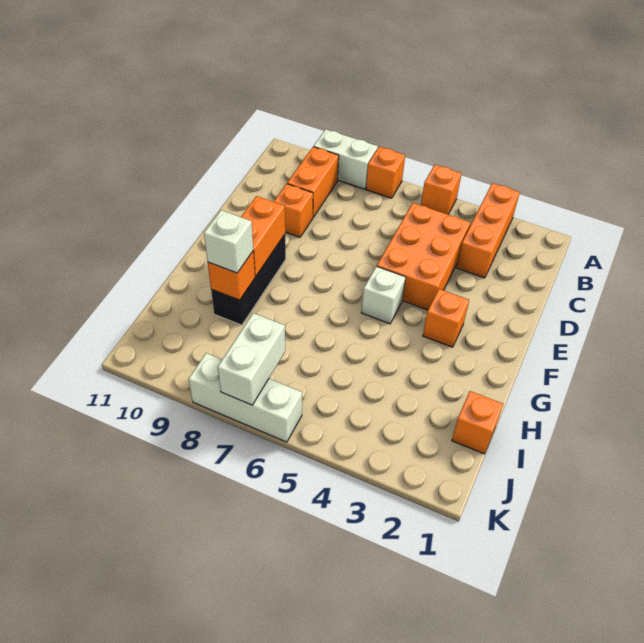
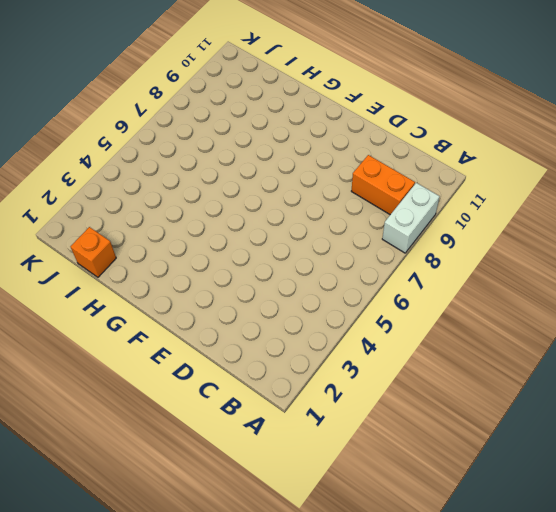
none -> orange 1x3 brick [457,183,520,278]
none -> orange 1x1 brick [421,165,462,214]
none -> orange 1x1 brick [366,147,405,198]

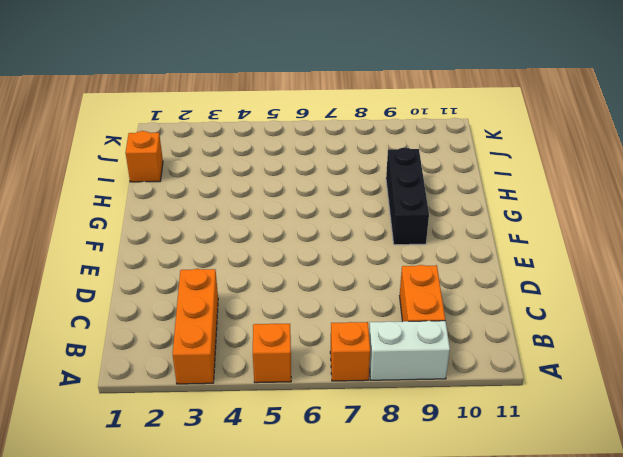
none -> orange 2x3 brick [377,203,470,310]
none -> orange 1x1 brick [274,184,313,237]
none -> orange 1x1 brick [423,289,469,347]

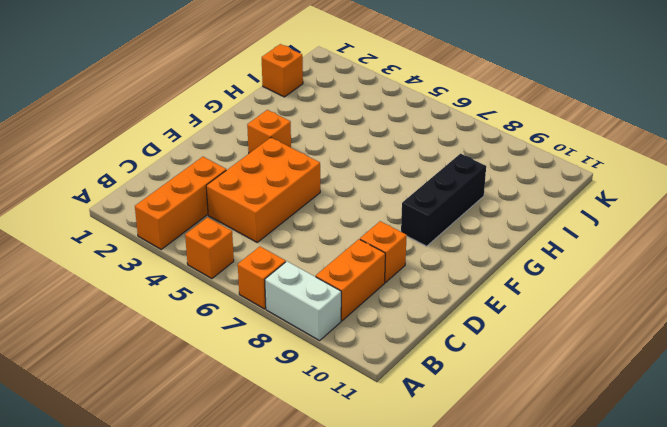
none -> white 1x1 brick [361,266,406,324]
none -> white 1x3 brick [189,353,302,442]
none -> orange 1x2 brick [241,196,285,276]

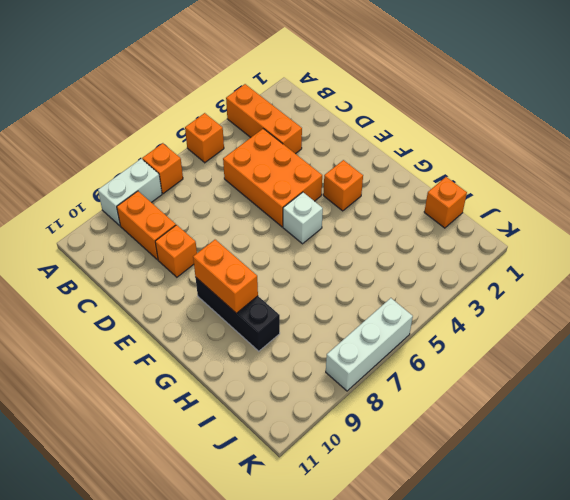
none -> orange 1x1 brick [208,252,255,300]
none -> white 1x2 brick [218,313,285,405]
none -> white 1x1 brick [204,210,253,273]

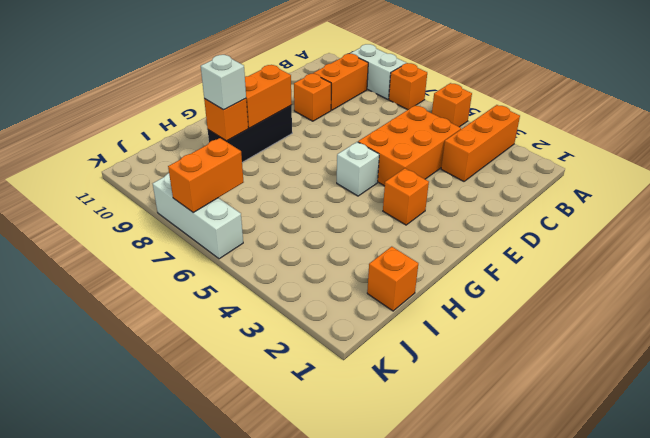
orange 1x2 brick [168,138,243,213] -> white 1x2 brick [218,313,285,405]

